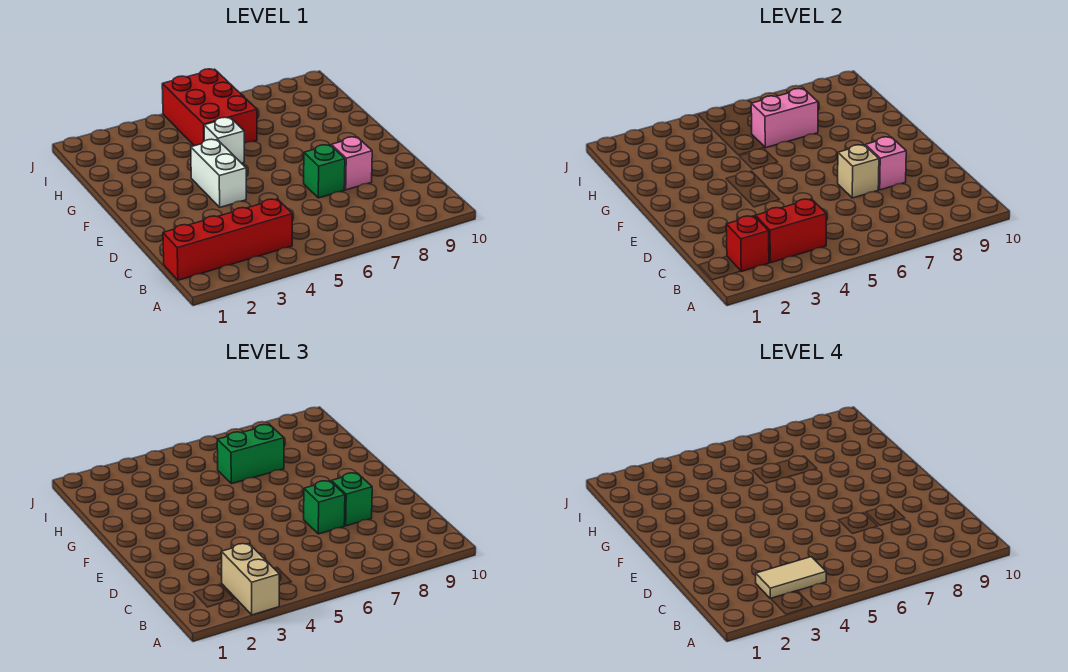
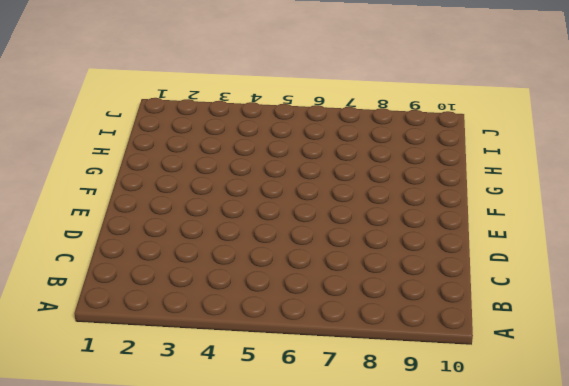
none -> red 1x4 brick [163,199,292,280]
none -> green 1x1 brick [304,145,345,198]
none -> pink 1x1 brick [331,137,372,190]

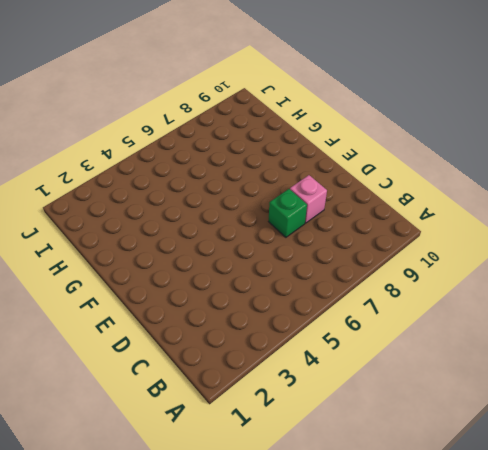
none -> red 1x4 brick [163,199,292,280]
none -> white 1x2 brick [191,139,246,207]
none -> white 1x1 brick [204,117,244,163]

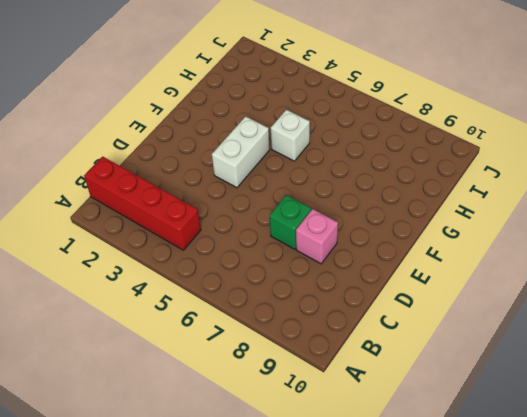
none -> red 2x3 brick [162,69,257,146]
none -> red 1x1 brick [726,216,769,271]
none -> red 1x2 brick [755,199,826,263]

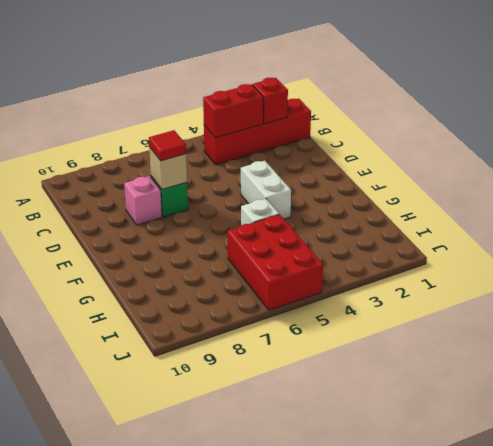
red 1x1 tile [149,130,186,161] -> green 1x1 brick [304,481,345,534]
none -> pink 1x1 brick [865,137,906,190]
none -> pink 1x2 brick [751,89,818,148]
none -> tan 1x2 brick [221,543,279,615]

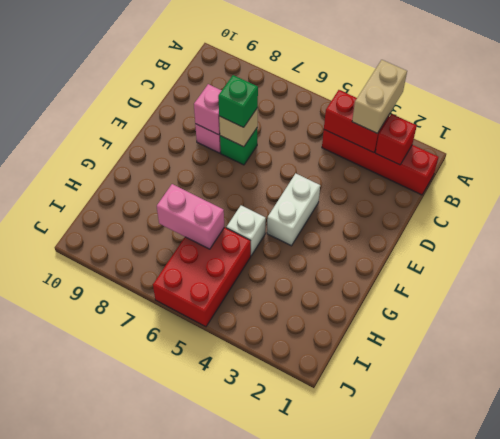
none -> green 1x1 brick [331,473,372,526]
none -> green 1x2 brick [217,425,284,484]
none -> tan 1x2 tile [756,557,826,599]

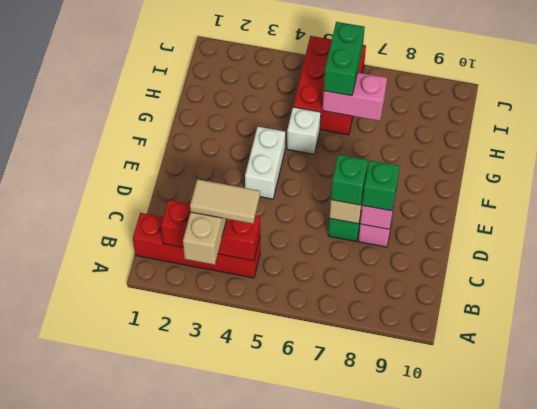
green 1x2 brick [324,22,365,96] -> green 1x2 brick turned to [217,425,284,484]

